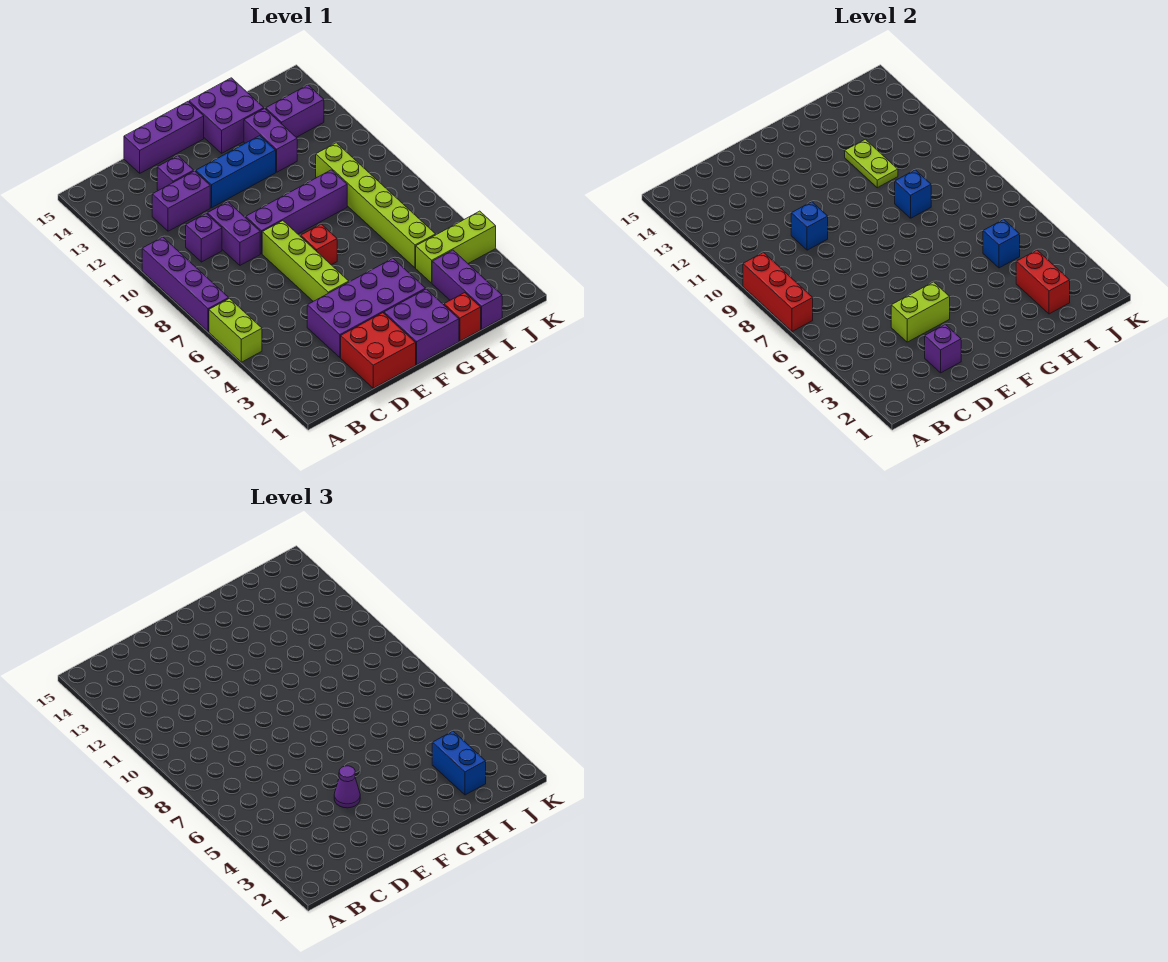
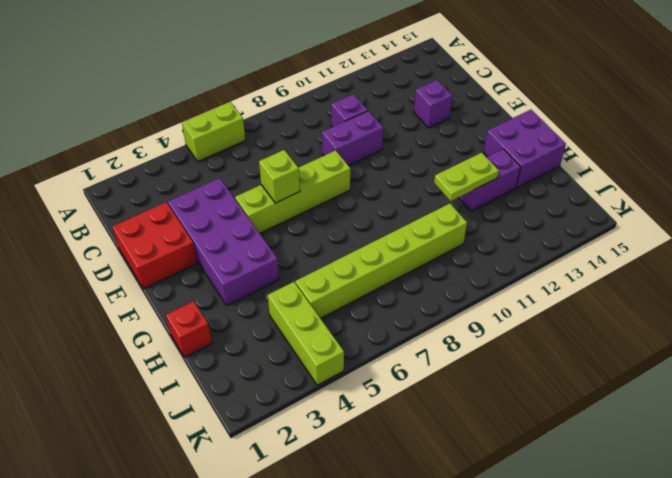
lime 1x1 brick [259,150,300,203] -> none
none -> purple 1x4 brick [142,237,229,332]
none -> purple 1x2 brick [152,171,210,231]
none -> purple 1x3 brick [124,102,204,173]
none -> purple 1x4 brick [246,170,347,254]

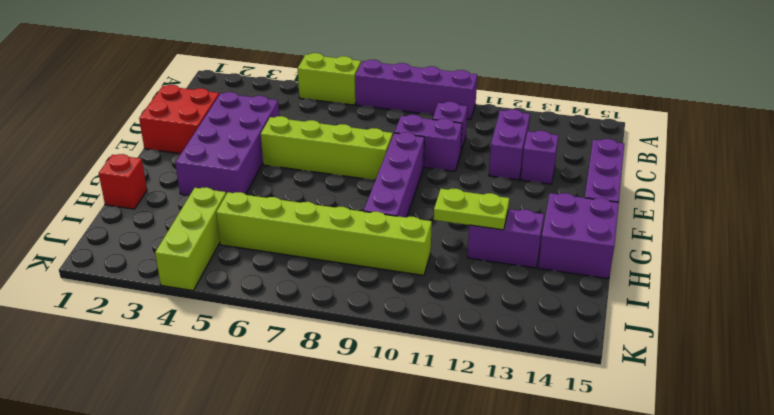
none -> blue 1x3 brick [196,136,276,208]
none -> purple 2x2 brick [384,289,459,364]
none -> red 1x1 brick [301,224,337,265]
none -> purple 1x3 brick [432,250,502,329]

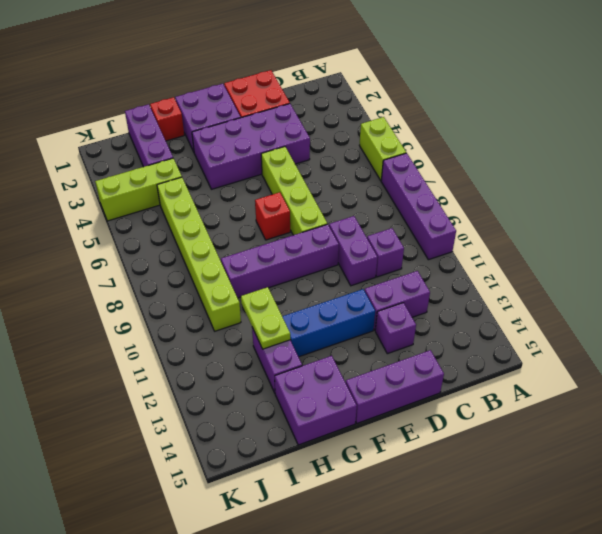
none -> purple 1x2 brick [266,85,324,137]
none -> red 1x3 brick [743,253,813,332]
none -> purple 1x1 brick [925,324,961,373]
none -> lime 1x2 brick [891,282,950,342]

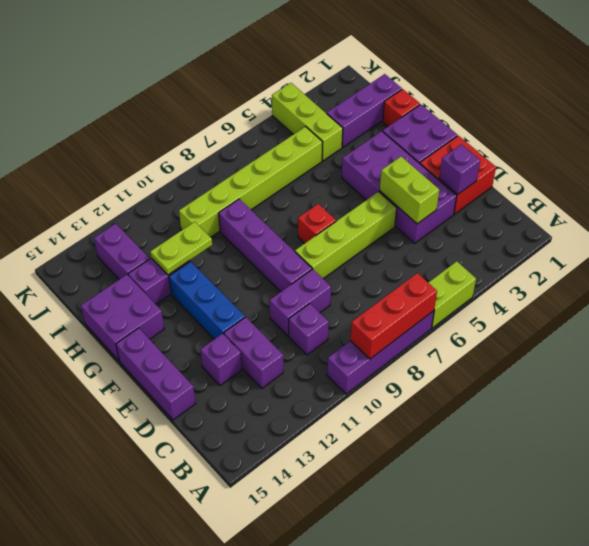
none -> blue 1x1 brick [791,202,828,250]
none -> blue 1x1 brick [895,170,931,218]
none -> red 1x2 brick [1016,250,1070,314]
none -> blue 1x1 brick [983,219,1020,268]

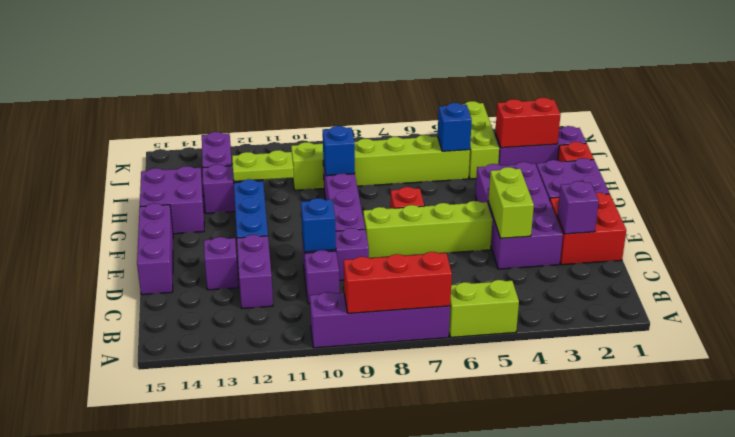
none -> purple 1x1 cone [334,766,360,808]
none -> blue 1x2 brick [432,731,486,795]

